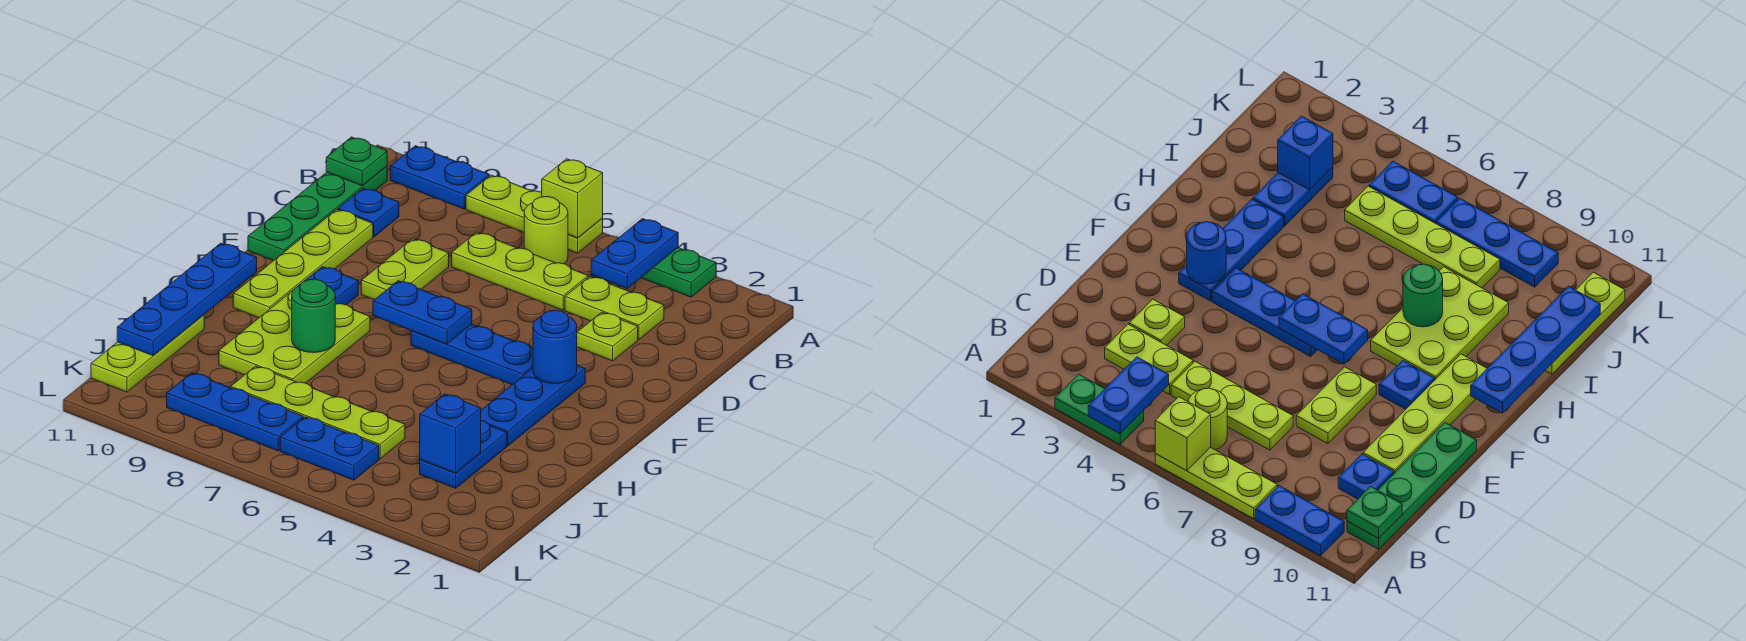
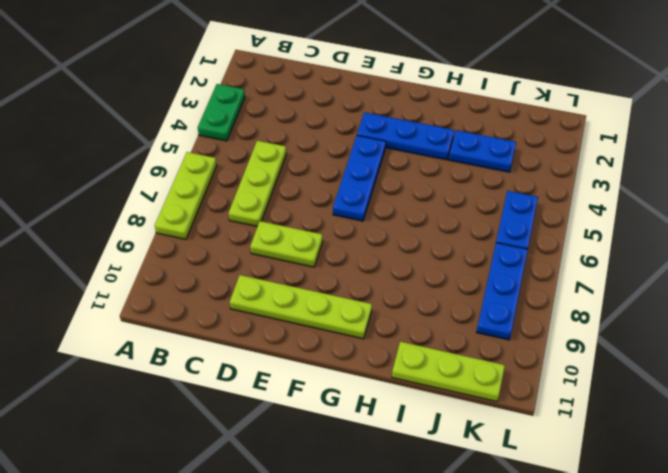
none -> blue 1x2 plate [390,146,489,209]
none -> lime 1x1 round brick [524,197,568,264]
none -> green 1x4 plate [248,166,387,261]

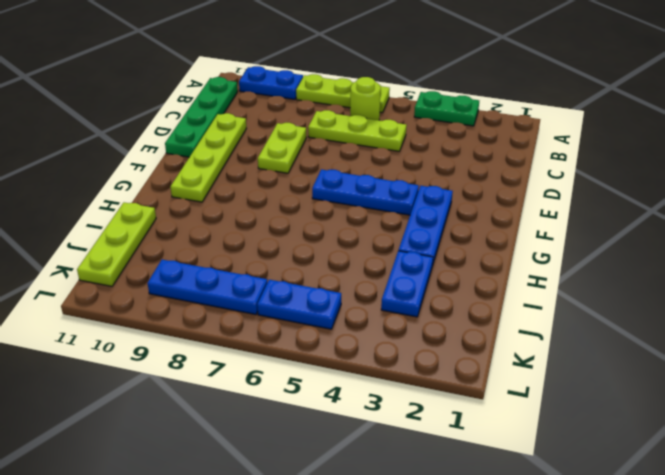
none -> lime 1x2 plate [565,276,664,340]
none -> blue 1x1 plate [338,188,399,237]
none -> lime 1x1 plate [577,312,638,361]

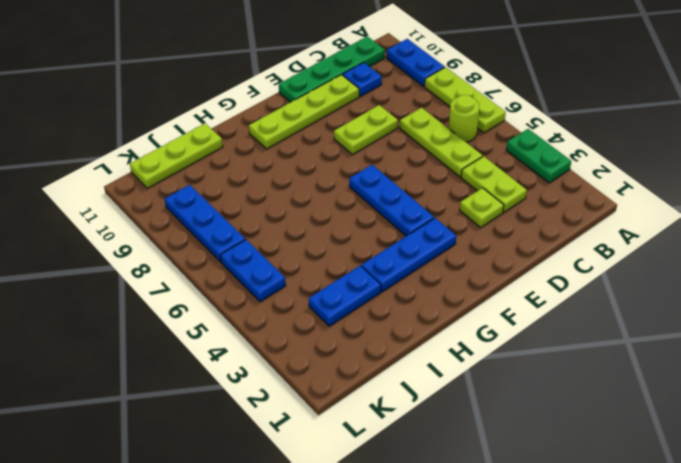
none -> blue 1x1 plate [299,267,358,305]
none -> lime 2x3 plate [219,292,370,383]
none -> lime 1x4 plate [231,366,405,459]

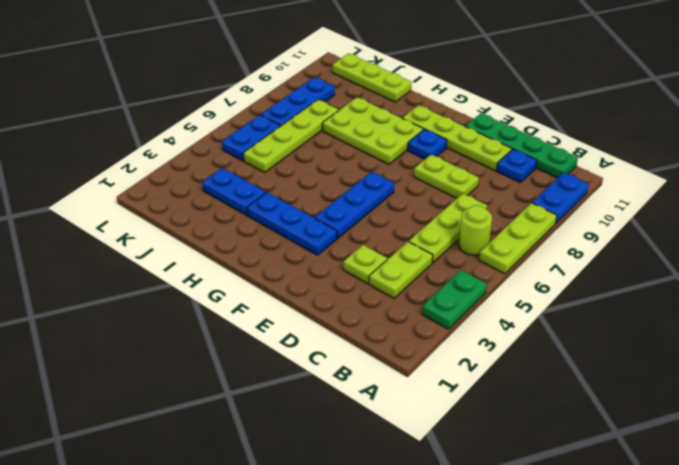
none -> blue 1x2 plate [591,219,678,288]
none -> lime 1x1 brick [542,159,603,238]
none -> green 1x1 plate [326,137,387,186]

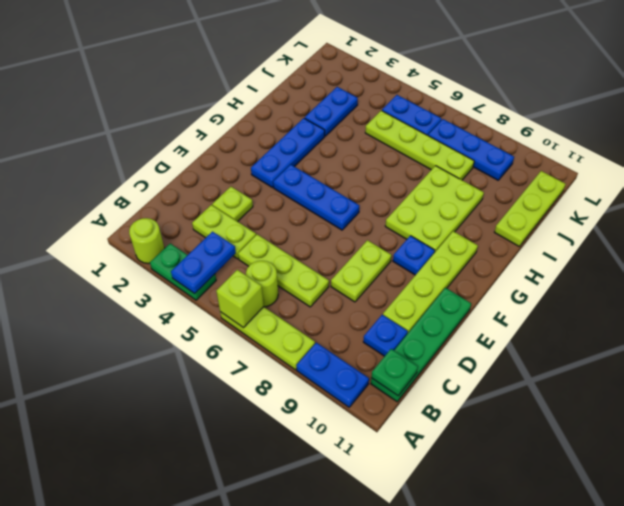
lime 1x1 round brick [129,218,165,264] -> none
none -> blue 1x1 round brick [533,310,577,384]
none -> blue 1x2 plate [373,281,472,344]
none -> blue 1x4 plate [117,243,257,356]

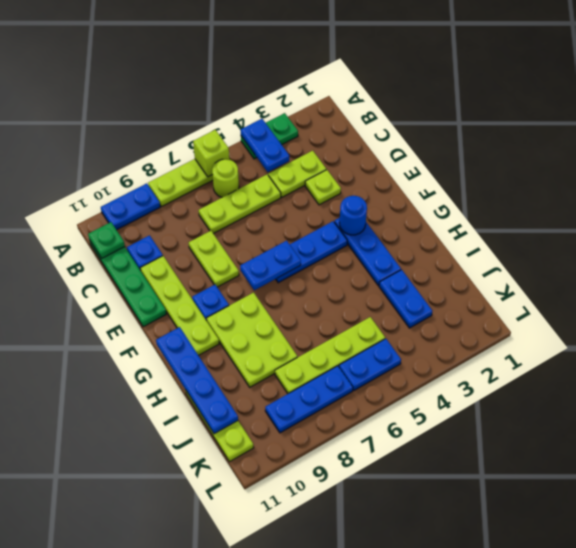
none -> green 1x1 round brick [292,279,335,353]
none -> blue 1x1 brick [420,394,481,473]

